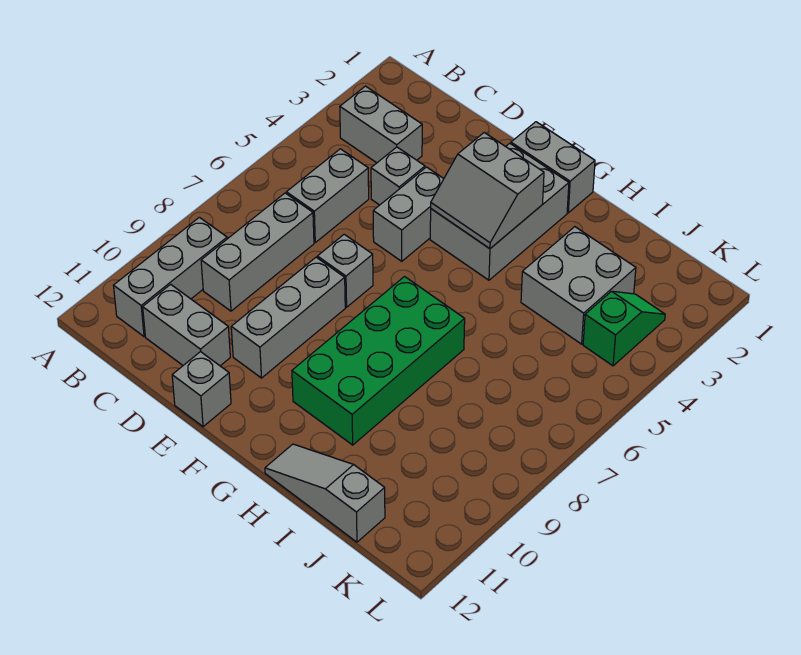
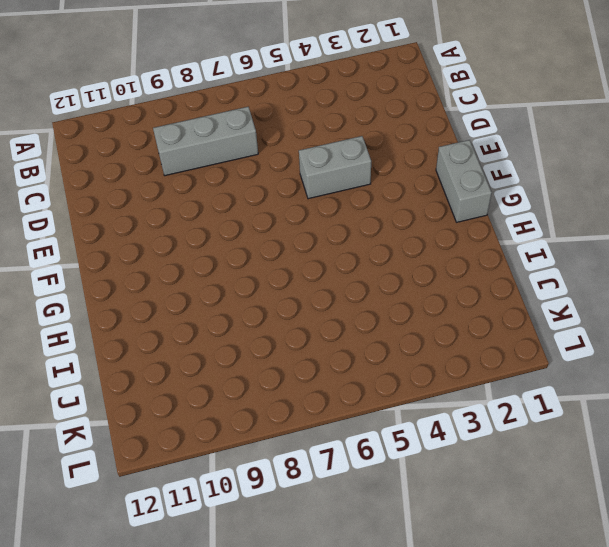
none -> grey 1x2 brick [340,86,422,163]
none -> grey 1x3 brick [113,217,227,337]
none -> grey 1x2 brick [286,149,369,242]

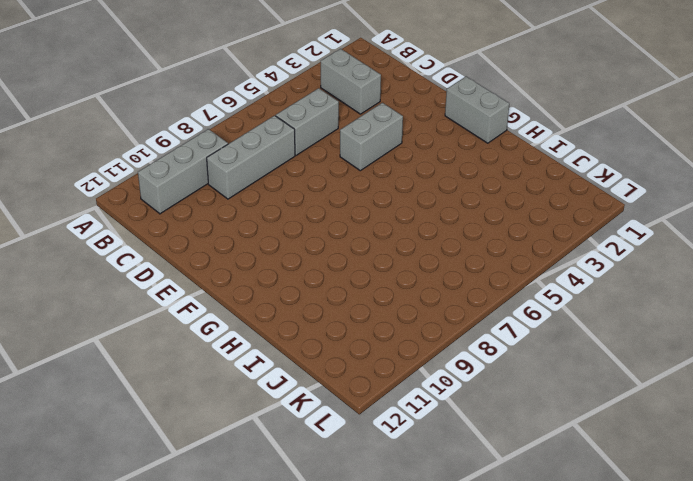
none -> grey 1x2 brick [143,284,230,366]
none -> grey 1x1 brick [371,147,425,205]
none -> grey 1x1 brick [317,234,373,307]

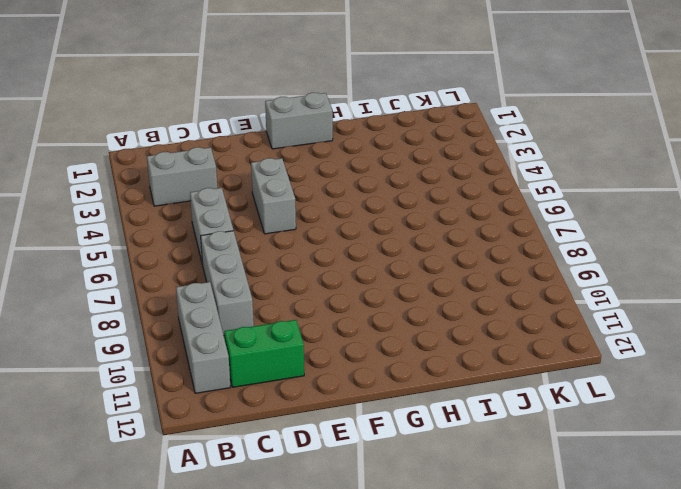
green 1x2 brick [224,320,304,387] -> grey 1x2 brick [143,284,230,366]
none -> grey 1x1 brick [371,147,425,205]
none -> grey 1x1 brick [317,234,373,307]
none -> grey 1x3 brick [231,257,345,378]

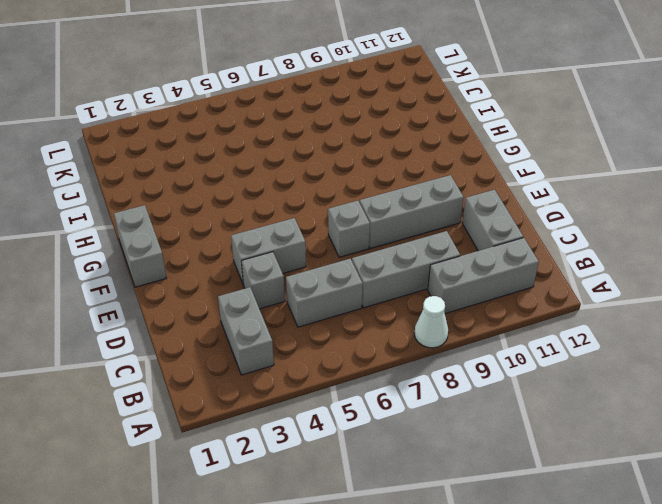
white 1x1 cone [414,296,448,348] -> none
none -> grey 1x1 brick [172,352,231,427]
none -> grey 2x3 brick [430,143,569,280]
none -> green 2x4 brick [292,277,465,445]

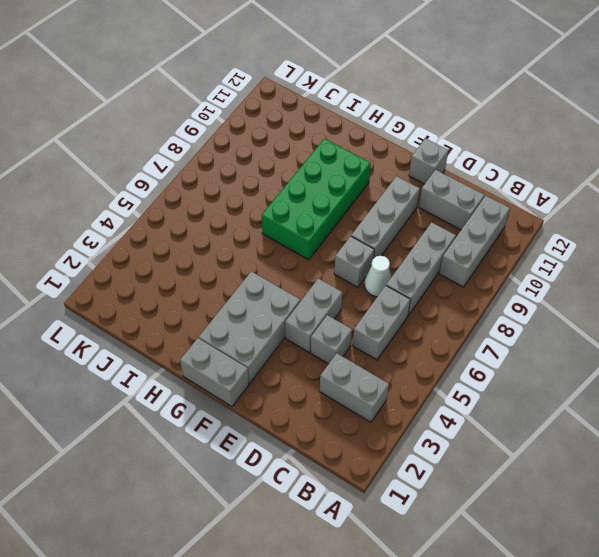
white 1x1 cone [364,256,391,297] -> none
none -> grey 1x3 slope [265,444,385,542]
none -> grey 2x2 brick [521,227,636,344]
none -> green 1x2 slope [583,291,665,366]

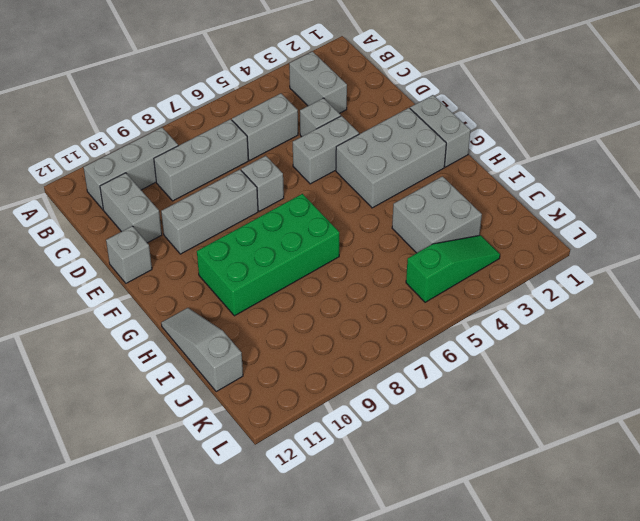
green 1x3 slope [406,235,500,302] -> green 1x2 slope [583,291,665,366]
none -> grey 2x2 slope [431,133,544,249]

